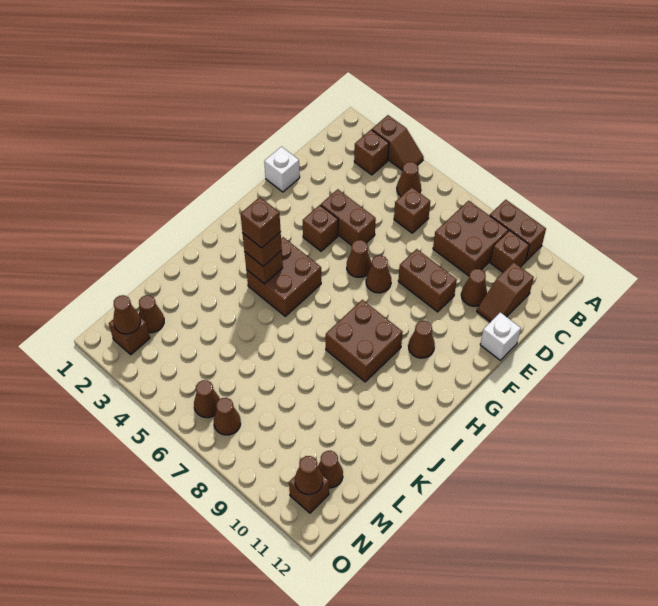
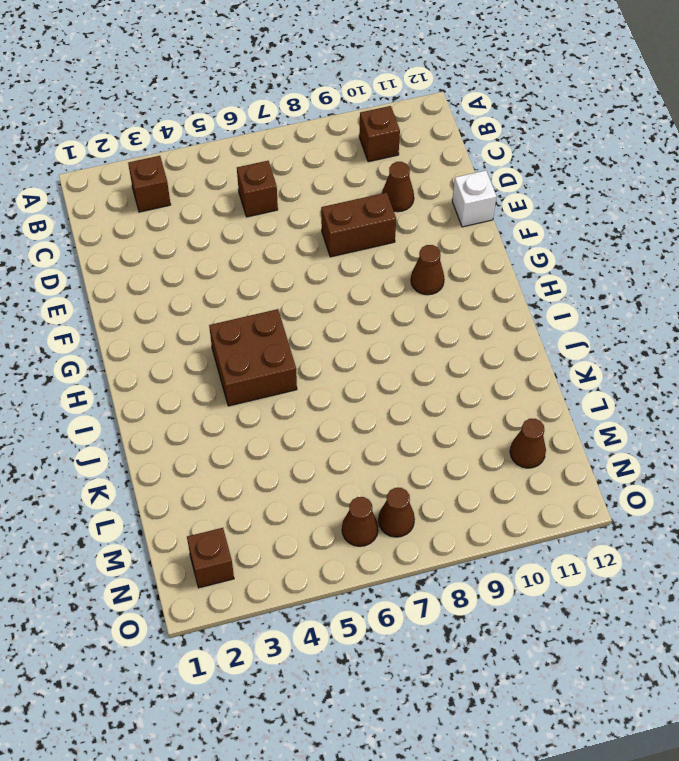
none -> brown 1x2 slope [372,115,424,170]
none -> brown 1x2 brick [490,200,546,261]
none -> brown 1x1 cone [397,162,421,196]
none -> brown 2x2 brick [433,201,508,276]

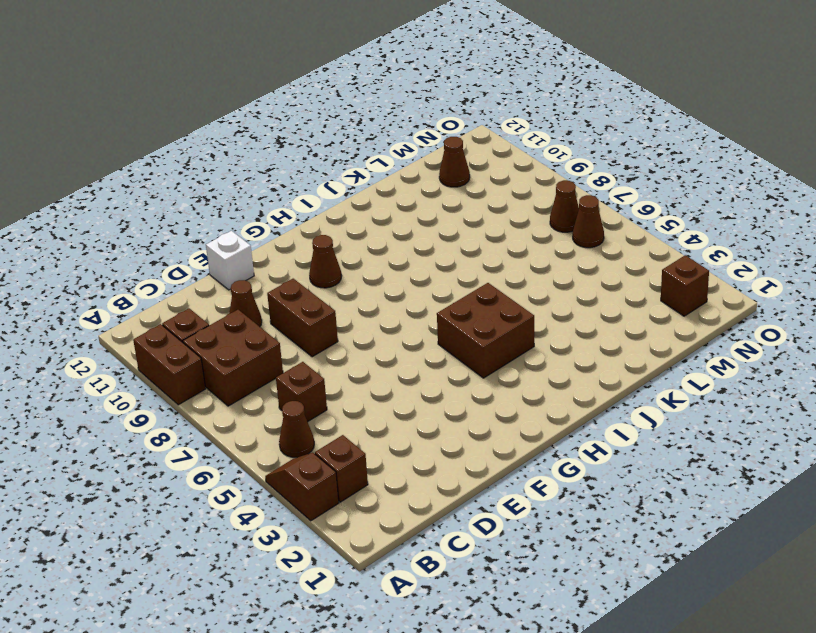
none -> brown 1x2 slope [477,262,534,322]
none -> white 1x1 brick [264,147,300,192]
none -> brown 1x2 brick [321,189,376,245]
none -> brown 1x1 brick [303,205,338,251]

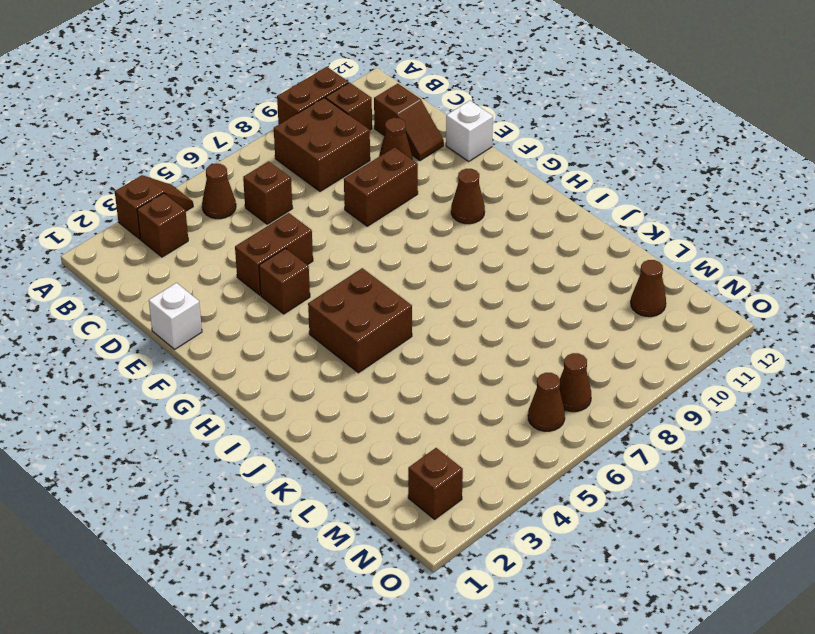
none -> brown 1x1 cone [347,240,372,277]
none -> brown 1x1 cone [366,256,391,293]
none -> brown 2x2 brick [326,300,403,382]
none -> brown 1x1 cone [139,295,164,333]

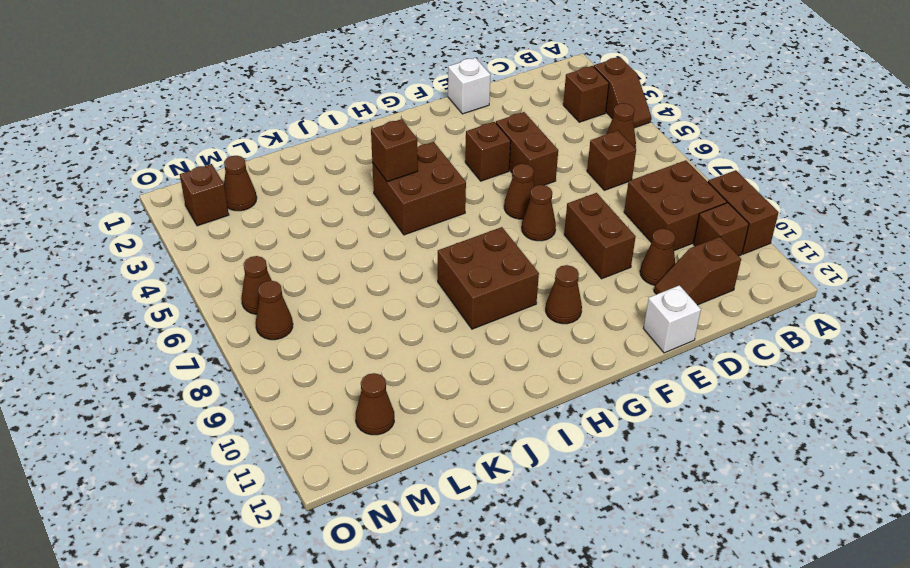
none -> brown 1x1 brick [289,476,329,513]
none -> brown 1x1 cone [113,295,140,334]
none -> brown 1x1 cone [295,456,323,494]
none -> brown 1x1 brick [243,232,282,266]

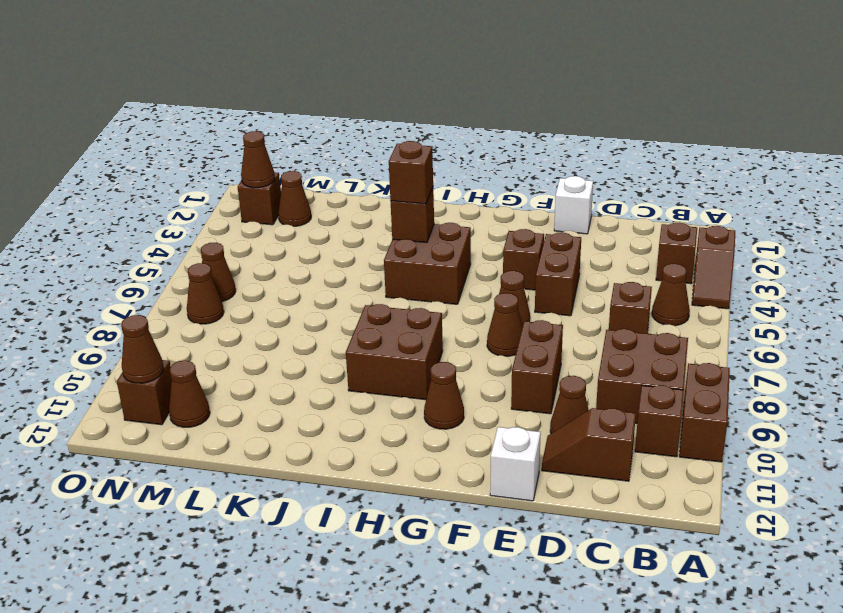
none -> brown 1x1 brick [241,197,281,248]

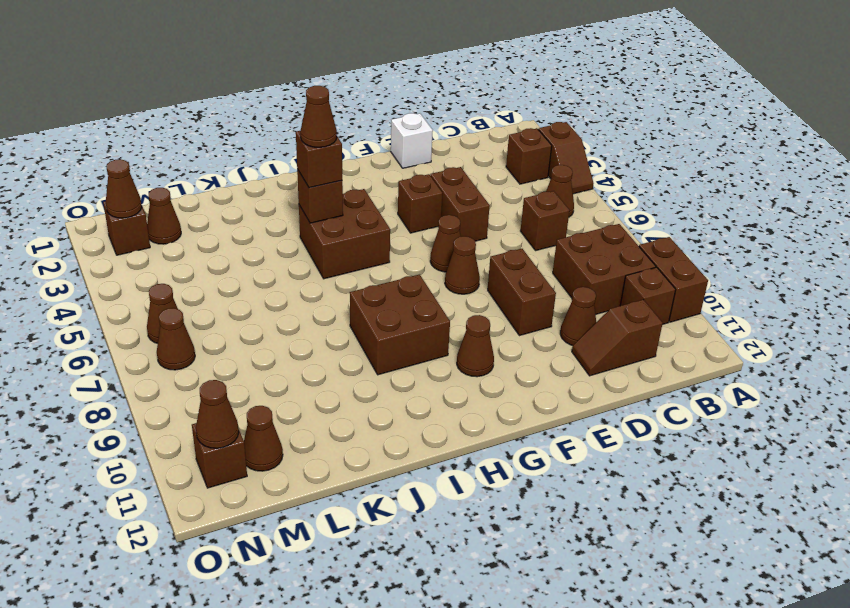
brown 1x1 cone [300,86,337,147] -> brown 1x1 brick [241,197,281,248]
none -> white 1x1 brick [480,312,521,360]

